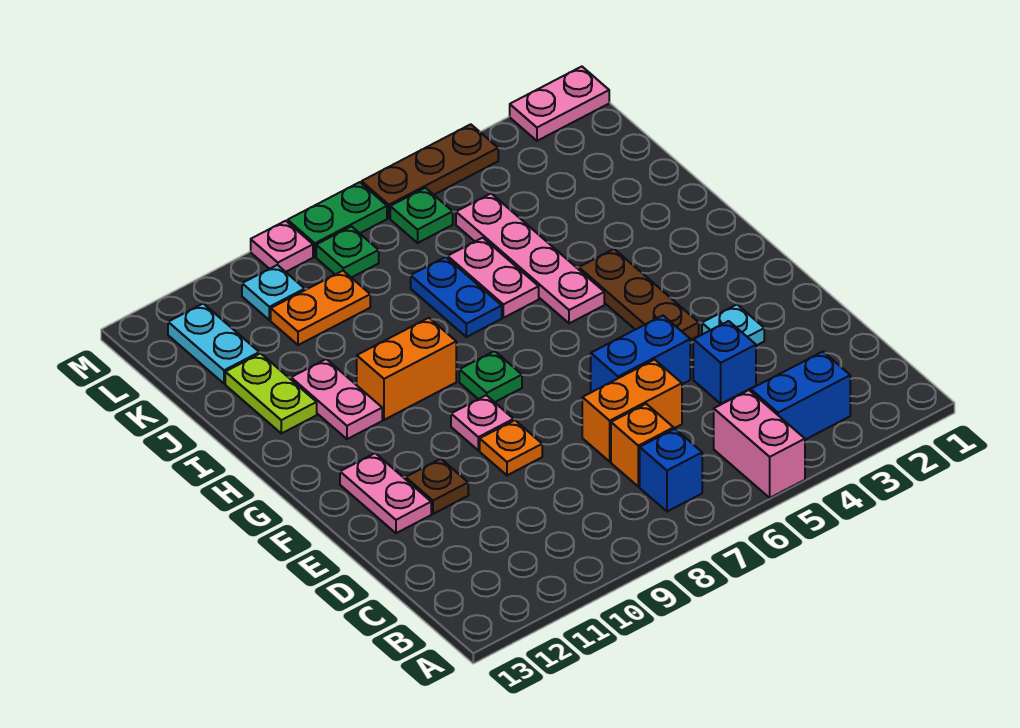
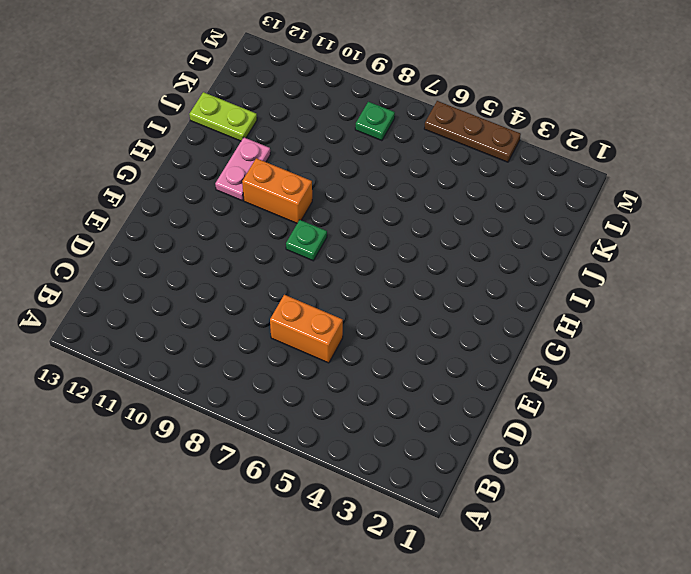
lime 1x2 plate [189,92,257,141] -> lime 1x2 plate turned to [225,353,317,433]
none -> pink 1x2 brick [714,390,805,498]
none -> blue 1x2 brick [751,352,850,440]
none -> blue 1x1 brick [640,429,702,512]

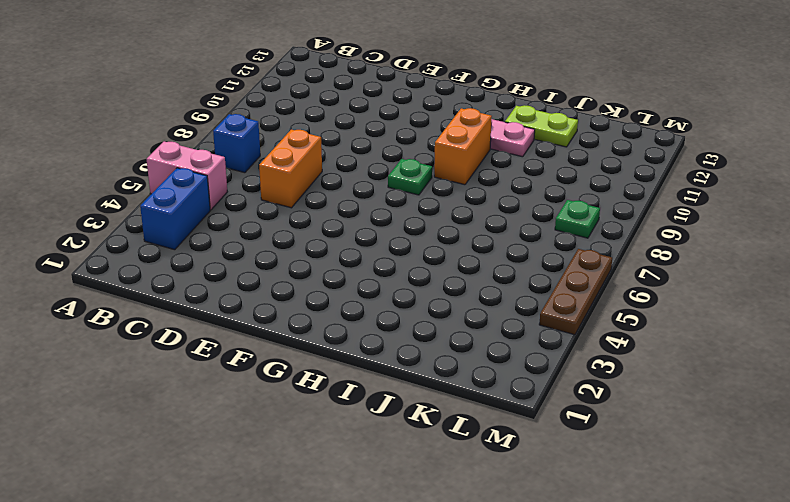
none -> orange 1x1 brick [611,404,674,487]
none -> blue 1x1 brick [693,321,756,404]
none -> cyan 1x1 plate [702,305,764,346]

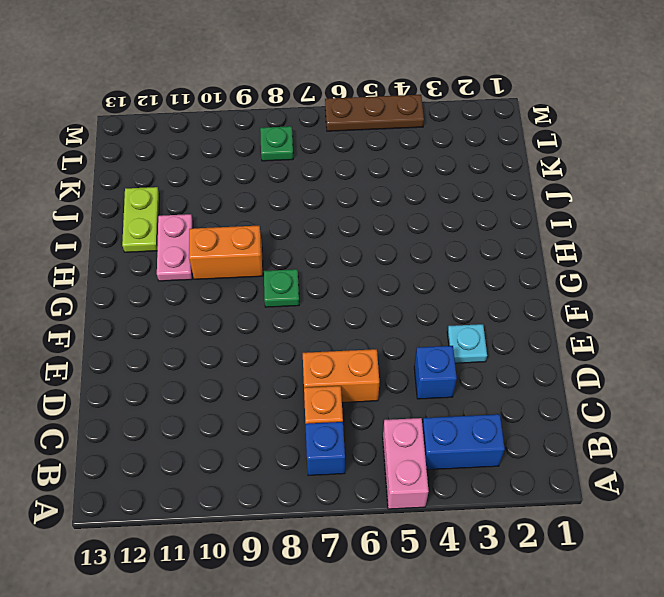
none -> blue 1x2 brick [591,316,690,392]
none -> orange 1x1 plate [480,420,542,475]
none -> brown 1x1 plate [406,459,468,514]

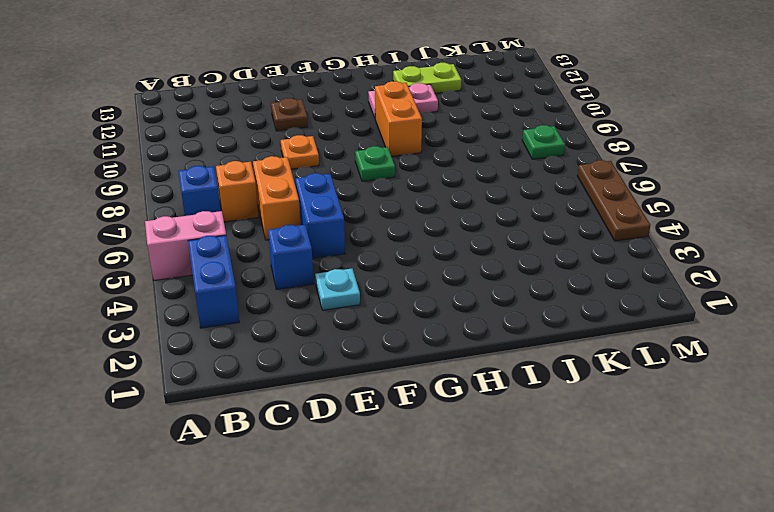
none -> pink 1x2 plate [340,453,431,533]
none -> brown 1x3 plate [579,249,699,340]
none -> pink 1x1 plate [451,395,514,450]

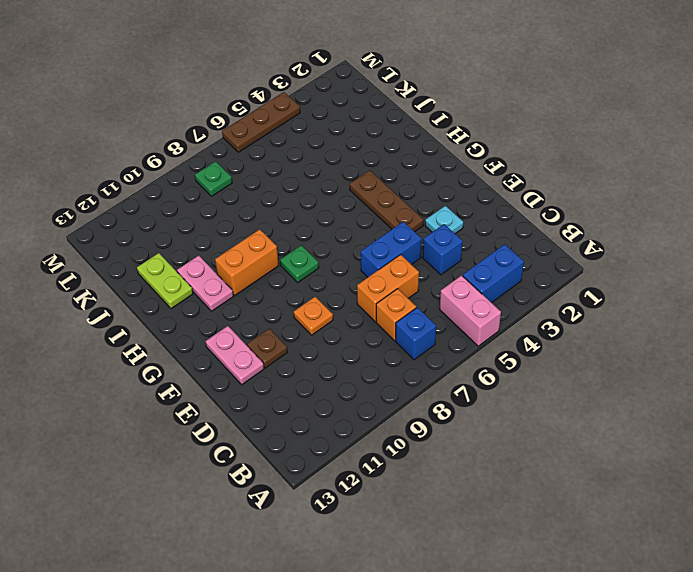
none -> pink 1x1 plate [451,395,514,450]
none -> pink 1x4 plate [456,194,604,323]
none -> pink 1x2 plate [448,238,539,318]

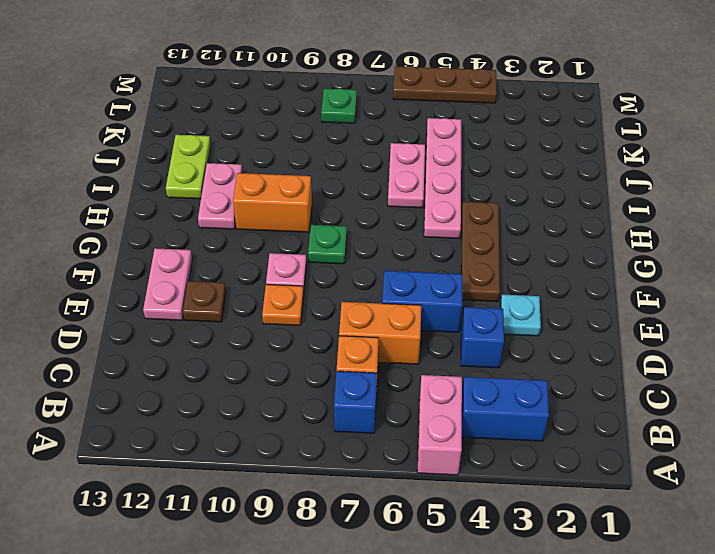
none -> blue 1x2 plate [411,257,502,337]
none -> orange 1x2 plate [271,271,370,345]
none -> cyan 1x2 plate [168,304,259,384]

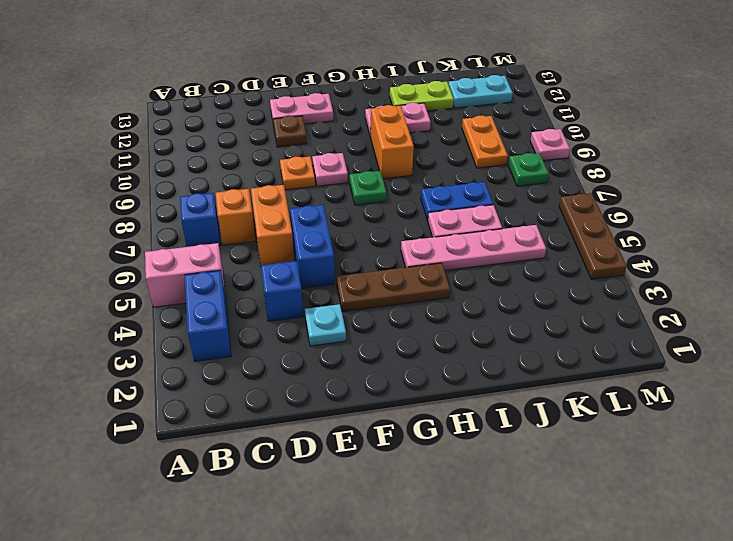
none -> green 1x1 plate [390,188,453,243]
none -> cyan 1x1 plate [242,265,305,320]
none -> pink 1x2 plate [510,67,609,141]

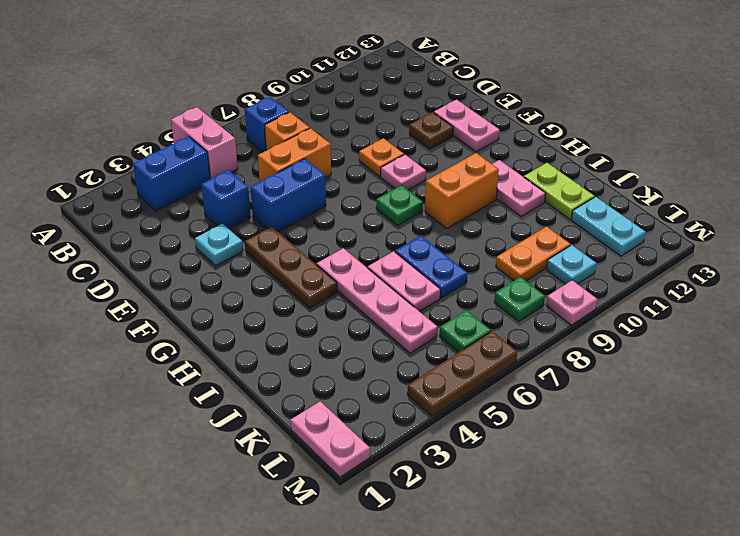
pink 1x2 plate [290,401,370,477] -> pink 1x2 plate turned to [510,67,609,141]
none -> green 1x2 plate [288,182,387,257]

